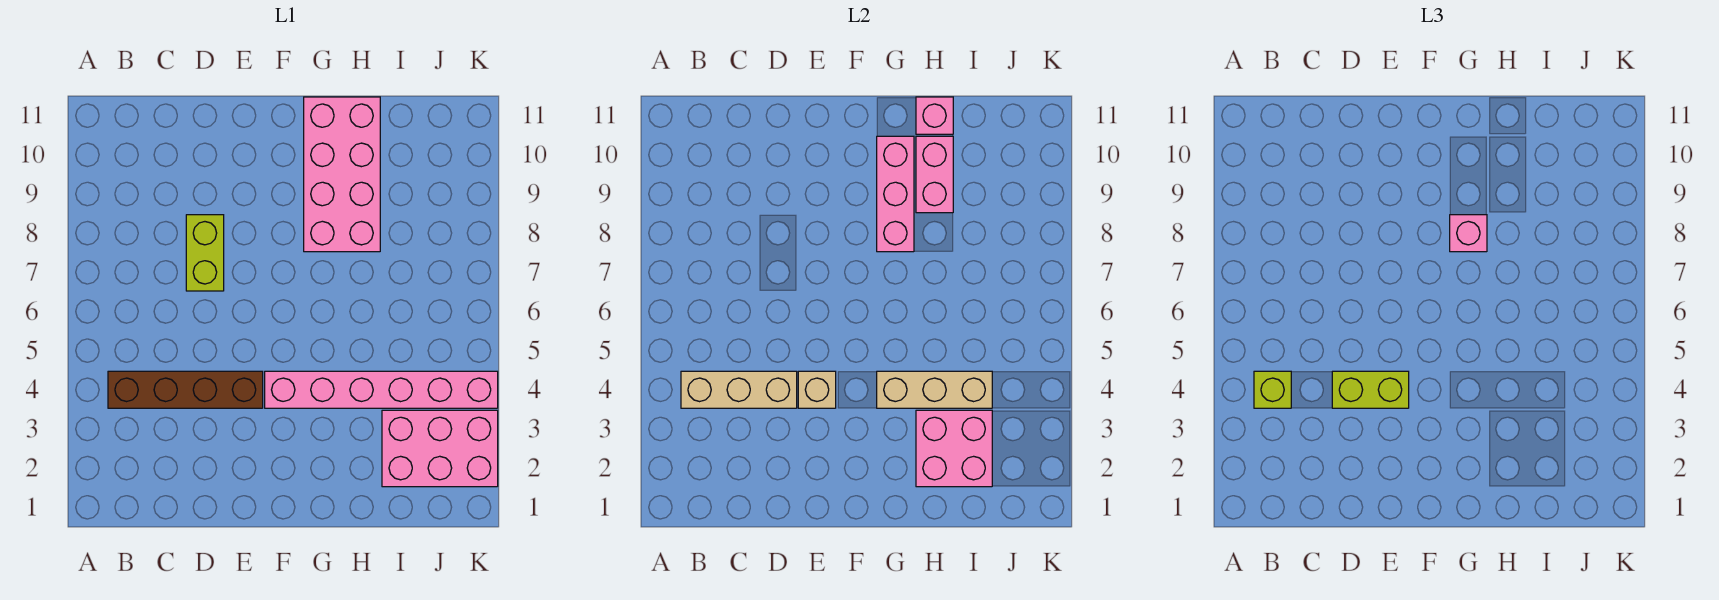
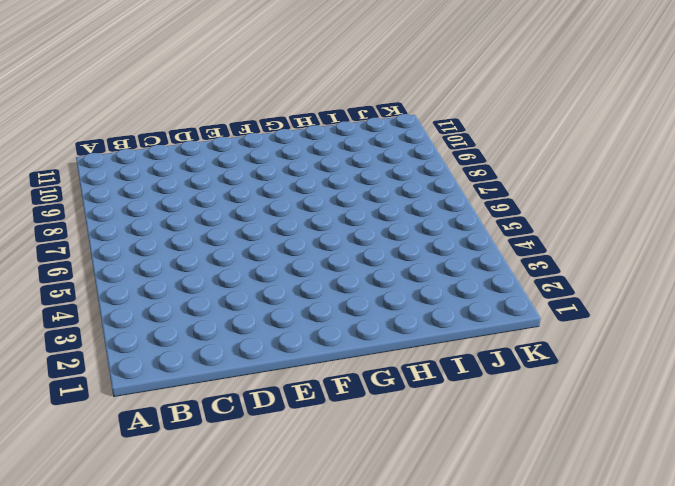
none -> brown 1x4 brick [108,371,263,408]
none -> lime 1x2 brick [186,215,224,291]
none -> pink 1x6 brick [265,371,498,408]

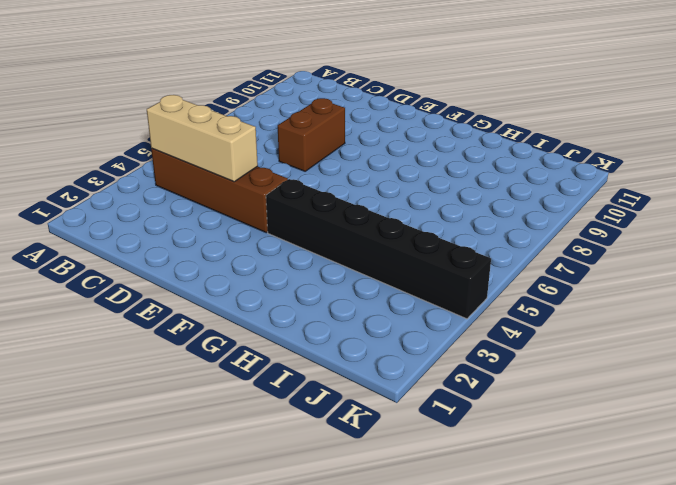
brown 1x2 brick [278,98,345,171] -> lime 1x2 brick [186,215,224,291]
black 1x6 brick [266,179,491,319] -> pink 1x6 brick [265,371,498,408]
none -> pink 2x4 brick [304,97,380,252]
none -> pink 2x3 brick [382,410,498,487]
none -> tan 1x1 brick [798,371,836,408]

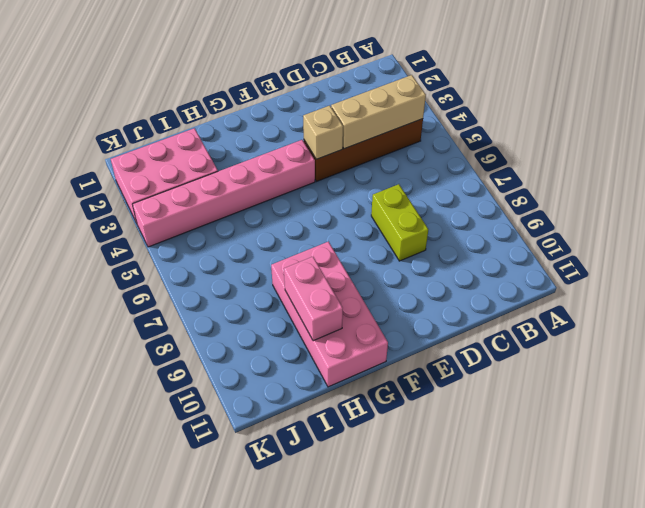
none -> tan 1x3 brick [877,371,992,408]
none -> pink 1x3 brick [877,136,914,252]
none -> pink 2x2 brick [916,410,992,487]

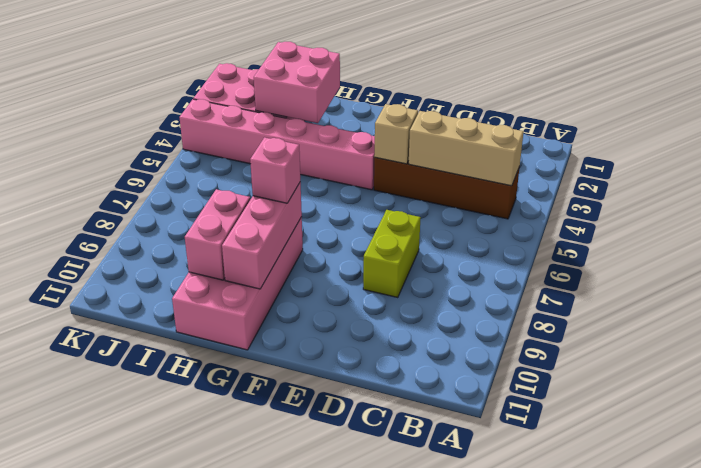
none -> tan 1x3 brick [877,371,992,408]
none -> pink 1x1 brick [916,97,953,134]
none -> lime 1x1 brick [1254,371,1291,408]

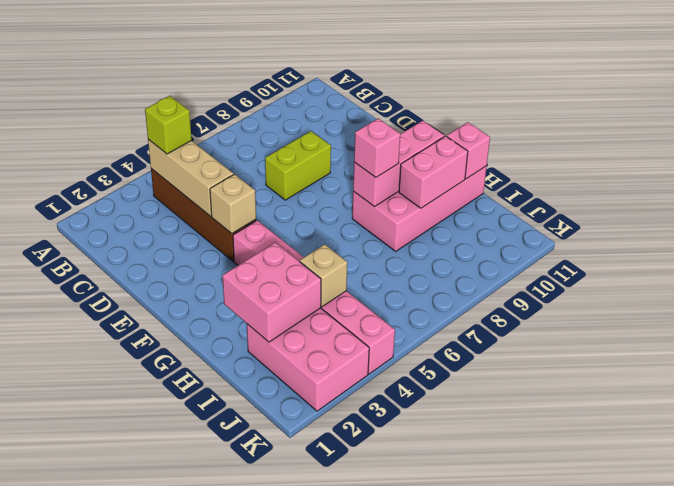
tan 1x1 brick [300,244,347,307] -> tan 1x3 brick [877,371,992,408]
none -> lime 1x2 brick [1332,371,1409,408]

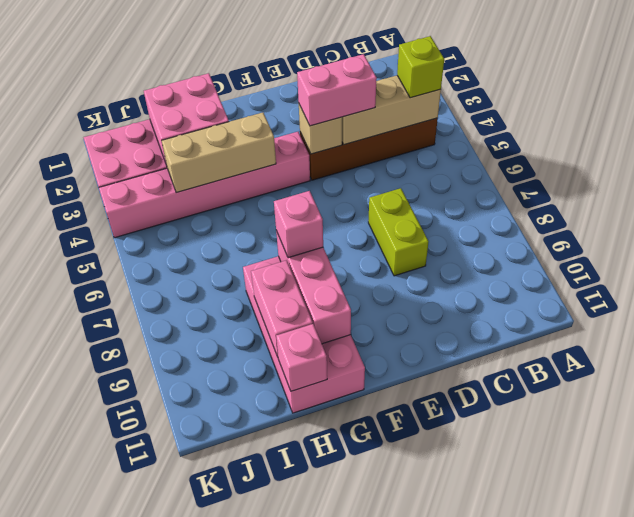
pink 1x2 brick [297,54,377,126] -> lime 1x2 brick [1332,371,1409,408]

